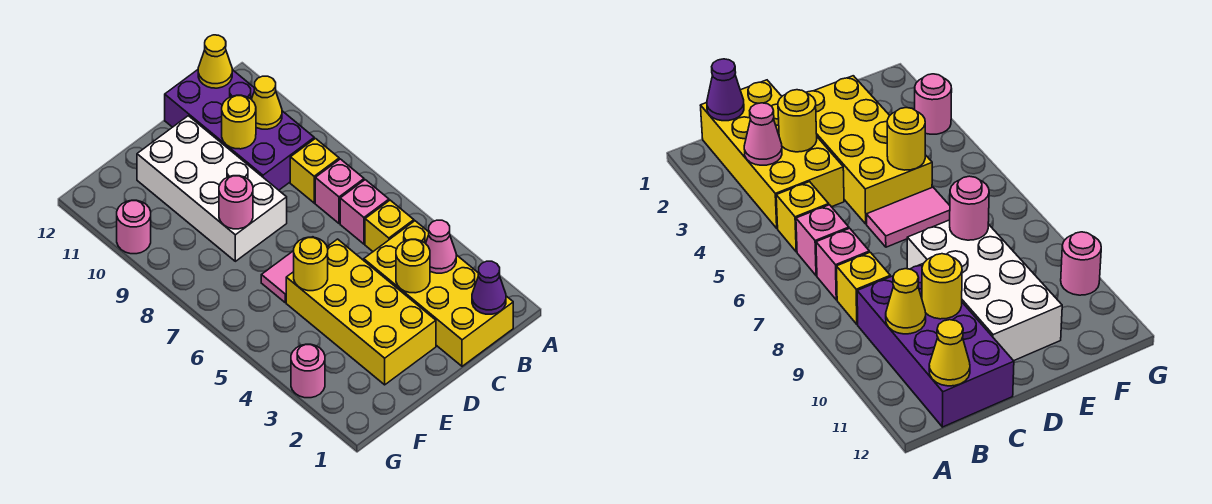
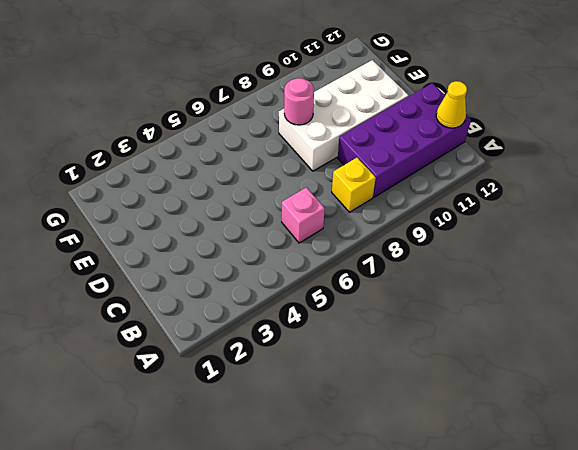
none -> yellow 2x4 brick [364,221,513,366]
none -> yellow 1x1 brick [365,200,414,251]
none -> pink 1x1 brick [315,159,364,223]

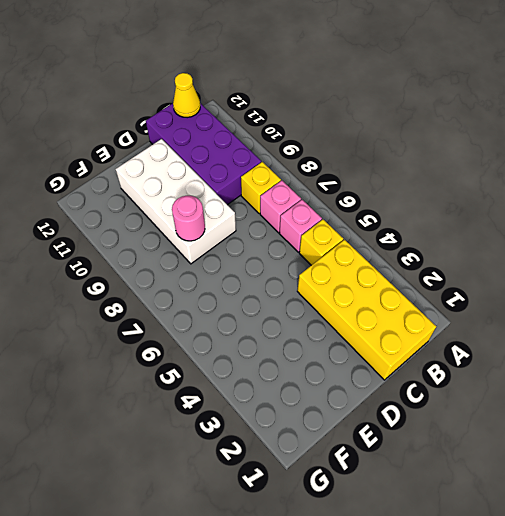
none -> yellow 2x4 brick [286,239,436,385]
none -> pink 1x2 tile [261,251,294,302]
none -> pink 1x1 round brick [291,344,325,398]

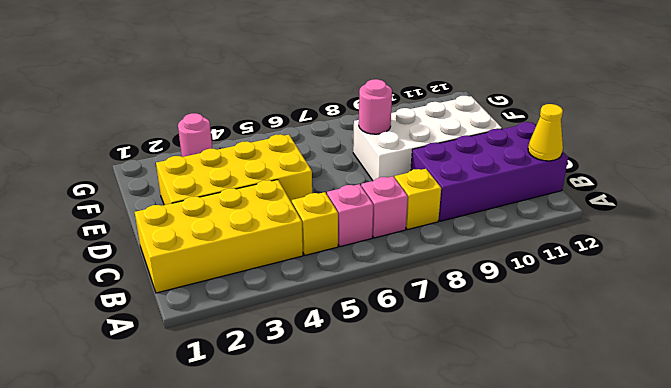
none -> pink 1x2 tile [261,251,294,302]
none -> pink 1x1 round brick [117,200,151,254]
none -> purple 1x1 cone [472,261,506,314]

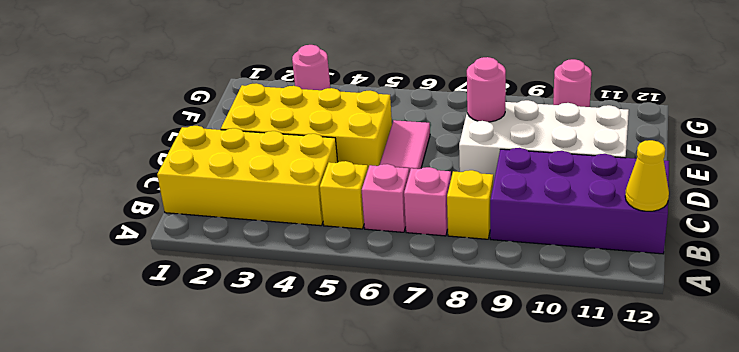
none -> purple 1x1 cone [472,261,506,314]
none -> pink 1x1 cone [426,220,456,273]
none -> yellow 1x1 cone [251,76,282,129]

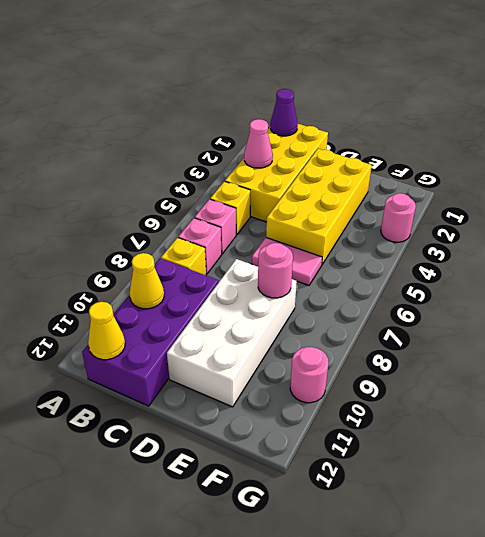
none -> yellow 1x1 round brick [396,239,430,293]
none -> yellow 1x1 round brick [222,95,256,149]
none -> yellow 1x1 round brick [294,237,328,291]

